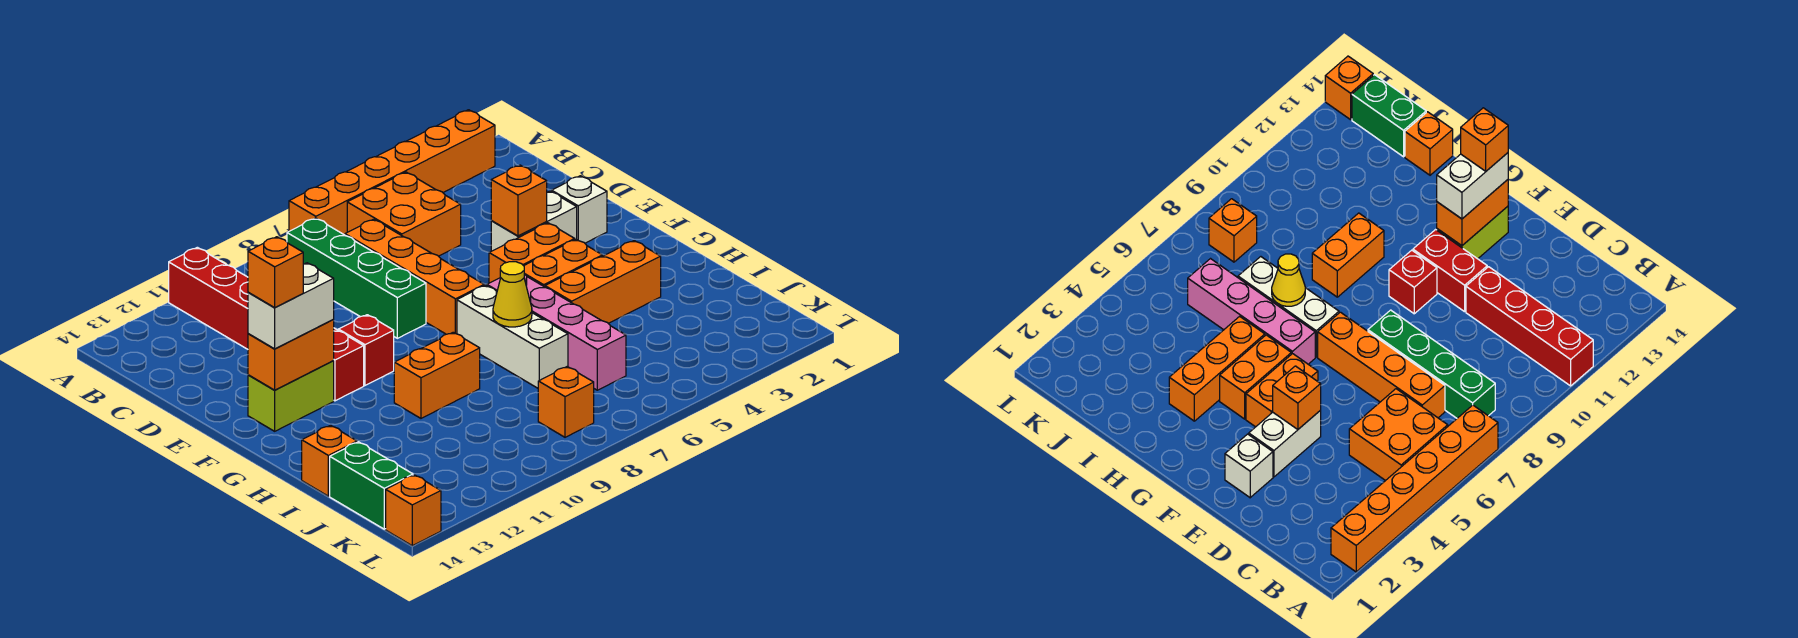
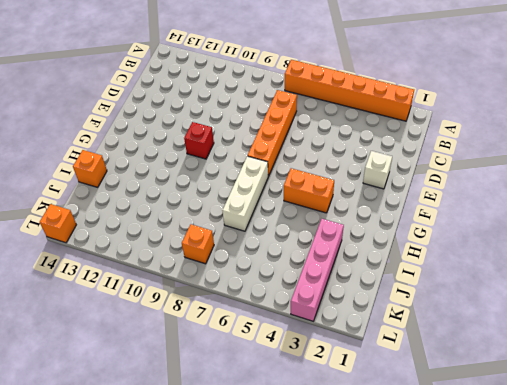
pink 1x4 brick [291,219,344,321] -> pink 1x4 brick moved to [487,274,626,390]
none -> red 1x4 brick [169,247,248,349]
none -> orange 2x2 brick [347,172,461,256]
none -> green 1x4 brick [287,218,426,338]

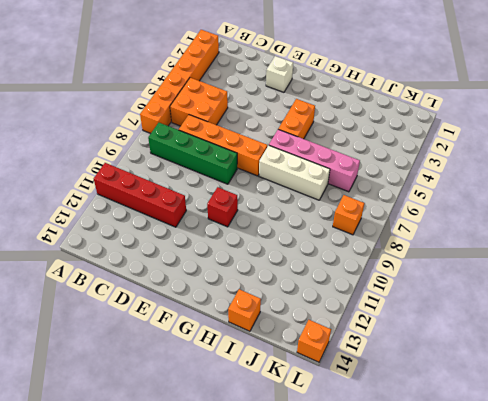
none -> white 1x2 brick [491,191,577,251]
none -> red 1x2 brick [333,328,364,401]
none -> orange 1x2 brick [489,223,575,283]

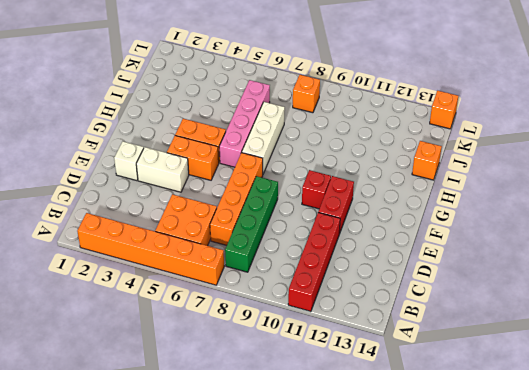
none -> lime 1x2 brick [248,361,334,431]
none -> orange 1x3 brick [545,241,661,323]
none -> orange 1x2 brick [394,332,480,418]

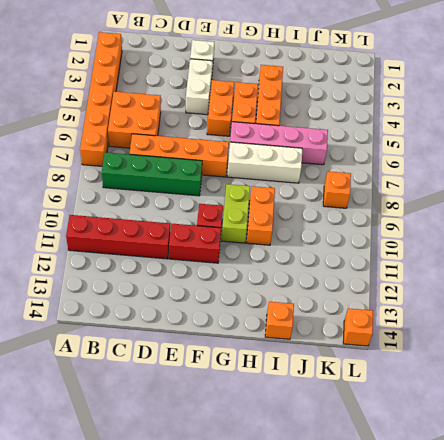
lime 1x2 brick [222,184,250,243] -> lime 1x2 brick moved to [248,361,334,431]
none -> green 1x2 brick [330,442,413,529]
none -> orange 1x1 brick [491,165,547,236]
none -> orange 1x2 brick [248,320,334,390]

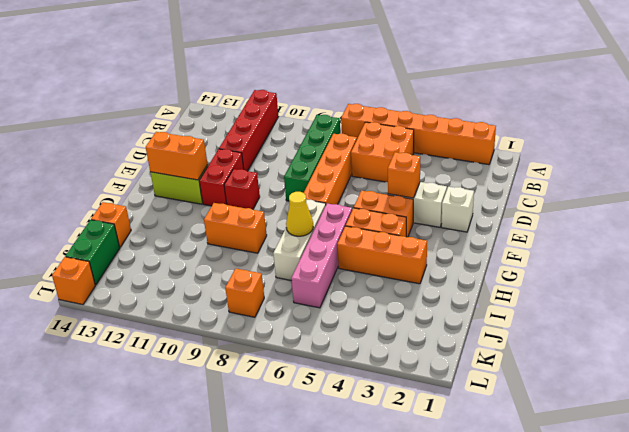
none -> white 1x2 brick [248,263,334,349]
none -> orange 1x1 brick [248,237,303,308]

